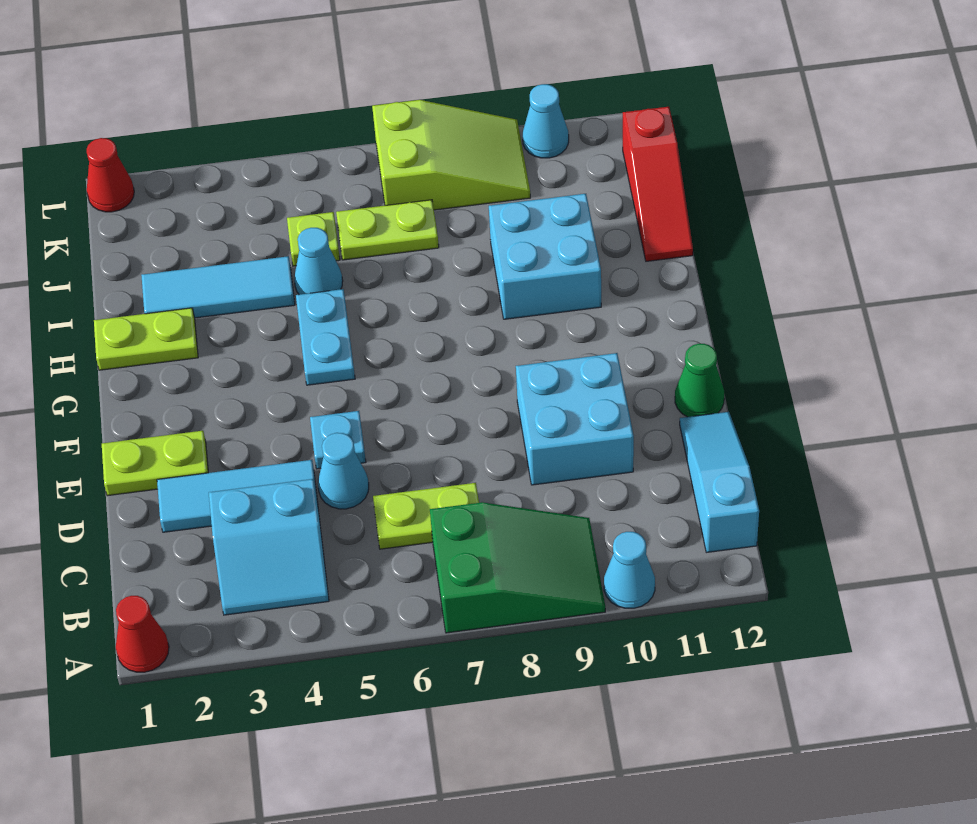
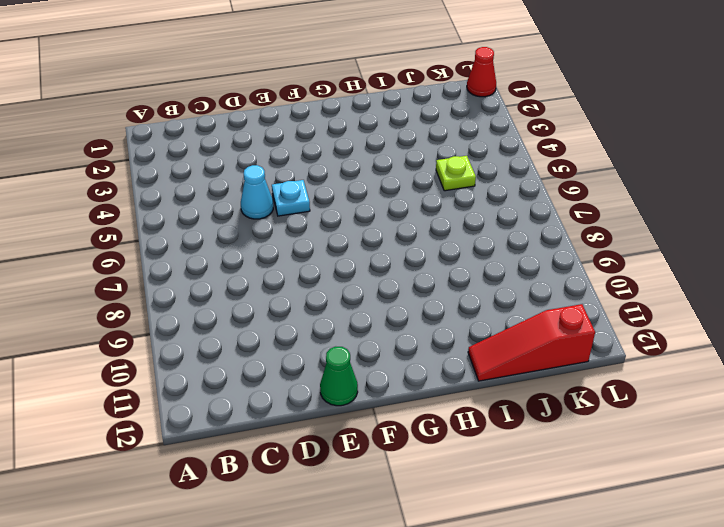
none -> red 1x1 cone [116,596,169,672]
none -> green 2x3 slope [430,502,605,633]
none -> cyan 1x1 cone [604,532,655,608]

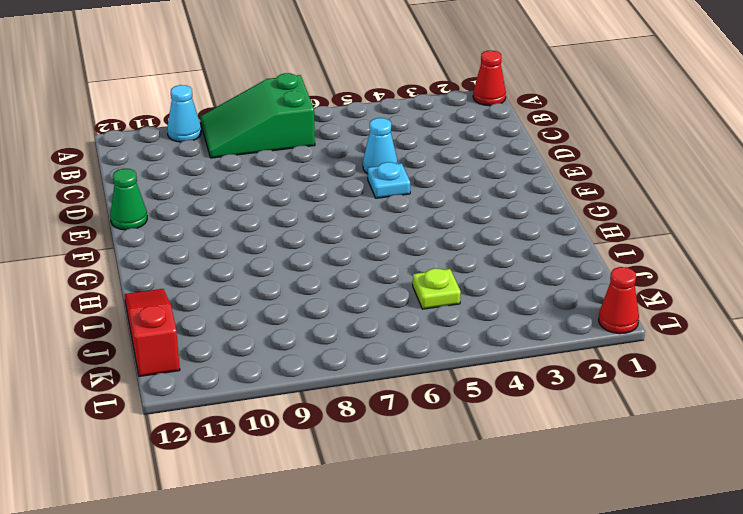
none -> cyan 2x2 slope [209,479,329,615]
none -> cyan 1x3 slope [680,412,759,552]
none -> lime 1x2 plate [373,483,479,549]

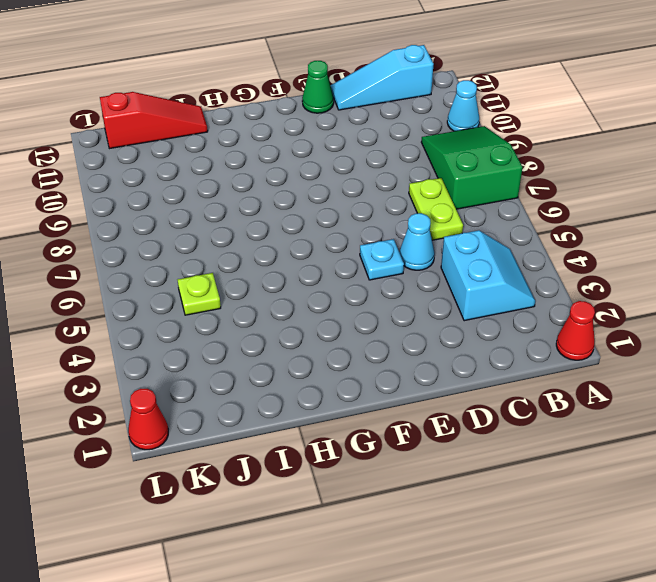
none -> cyan 1x3 tile [157,460,318,532]
none -> cyan 2x2 brick [516,353,634,485]
none -> lime 1x2 plate [102,431,208,496]

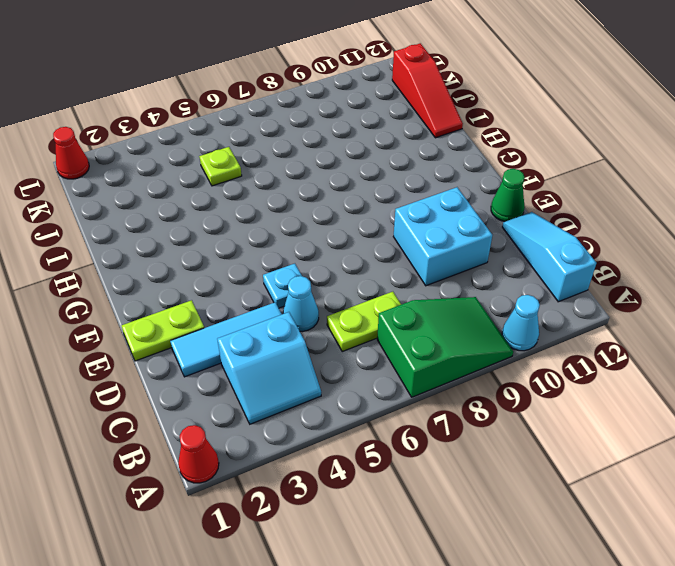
none -> cyan 1x2 plate [296,289,355,385]
none -> lime 1x2 plate [94,308,198,370]
none -> cyan 2x2 brick [489,194,601,319]

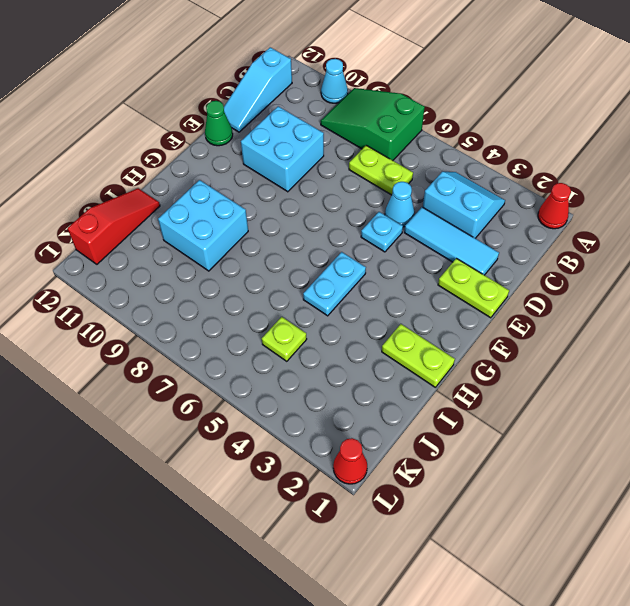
none -> cyan 1x3 tile [141,256,295,318]
none -> cyan 1x1 cone [294,228,343,295]
none -> lime 1x2 plate [336,200,439,260]

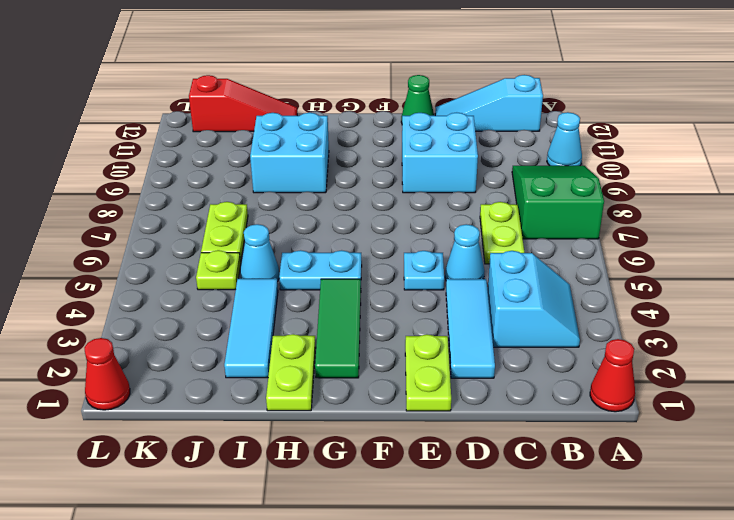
green 1x3 tile [315,279,361,378] -> none
none -> lime 2x3 slope [372,100,530,210]
none -> cyan 1x1 cone [523,84,569,158]

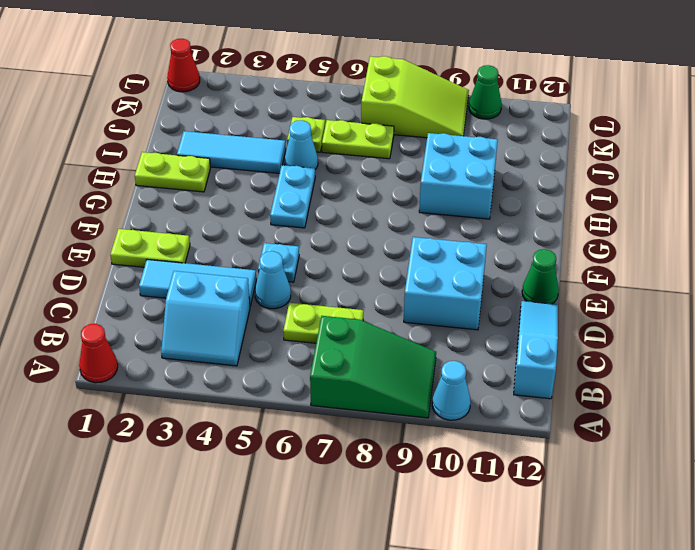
green 1x1 cone [469,65,502,119] -> cyan 1x1 cone [523,84,569,158]
none -> red 1x3 slope [623,107,693,261]

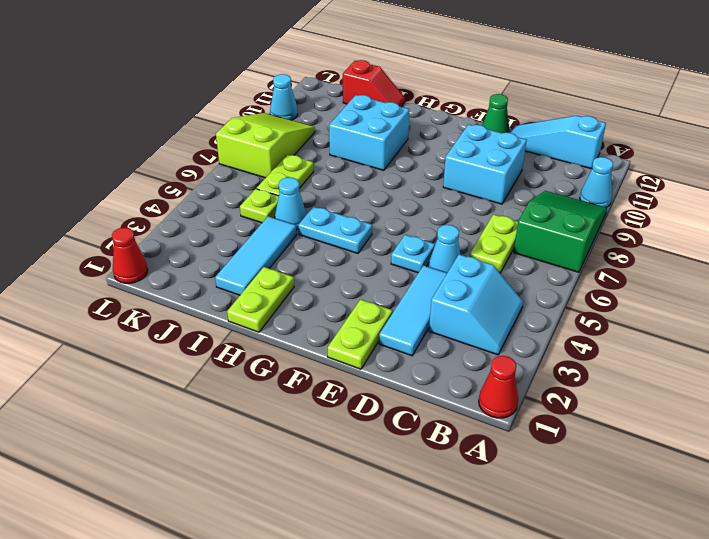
red 1x2 slope [343,60,405,107] -> red 1x3 slope [623,107,693,261]

